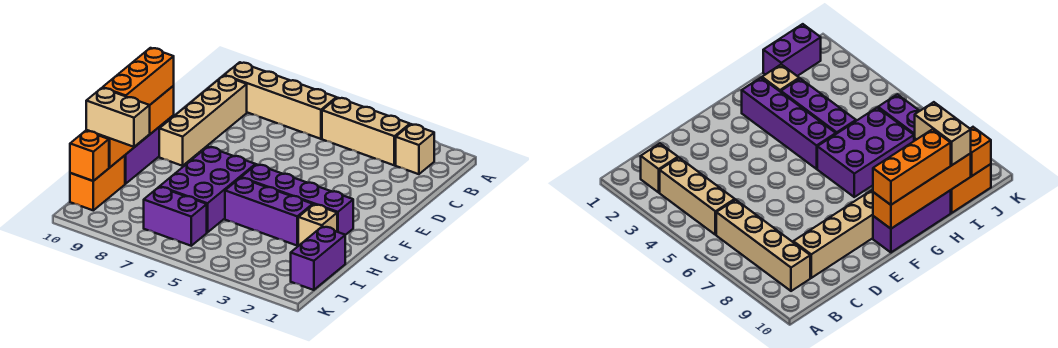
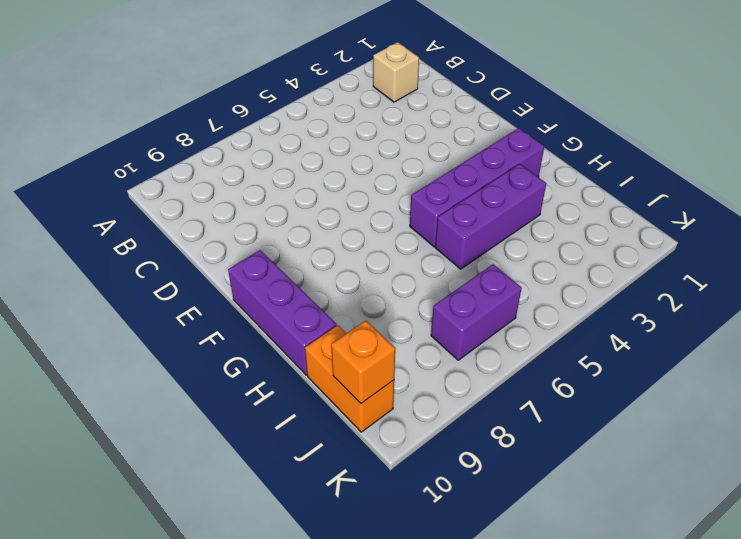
none -> tan 1x3 brick [322,98,410,165]
none -> tan 1x4 brick [224,62,336,139]
none -> tan 1x4 brick [159,76,247,166]

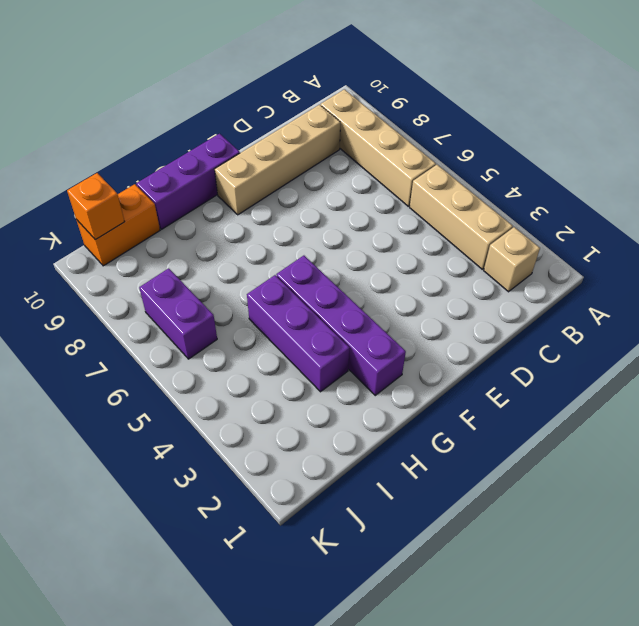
none -> purple 2x3 brick [160,147,255,232]
none -> tan 1x1 brick [298,204,337,246]
none -> purple 1x2 brick [291,227,345,290]

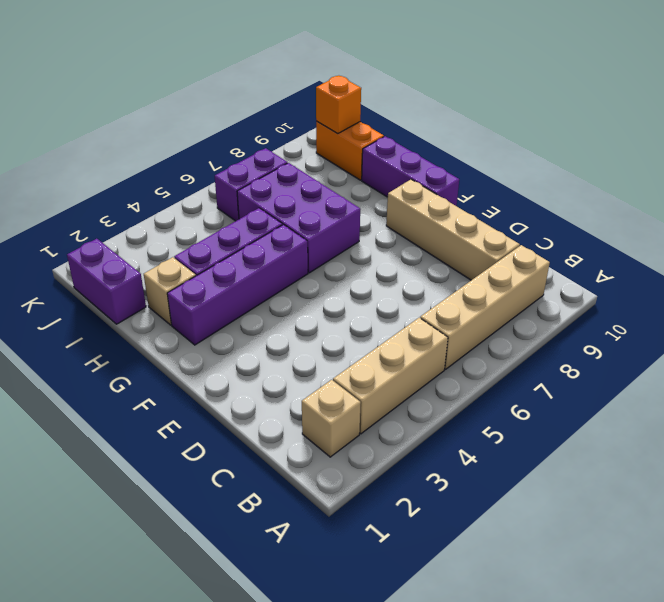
none -> orange 1x4 brick [86,86,174,168]
none -> orange 1x3 brick [102,48,174,105]
none -> tan 1x2 brick [86,88,150,147]

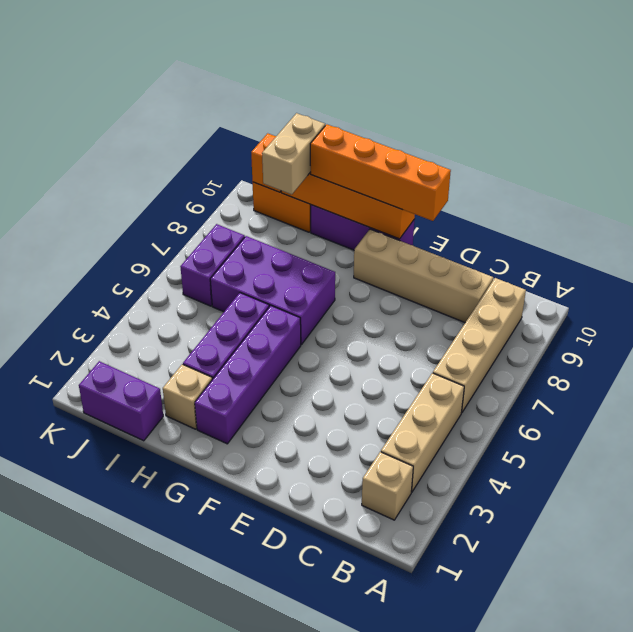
orange 1x4 brick [310,124,451,221] -> orange 1x3 brick [102,48,174,105]

